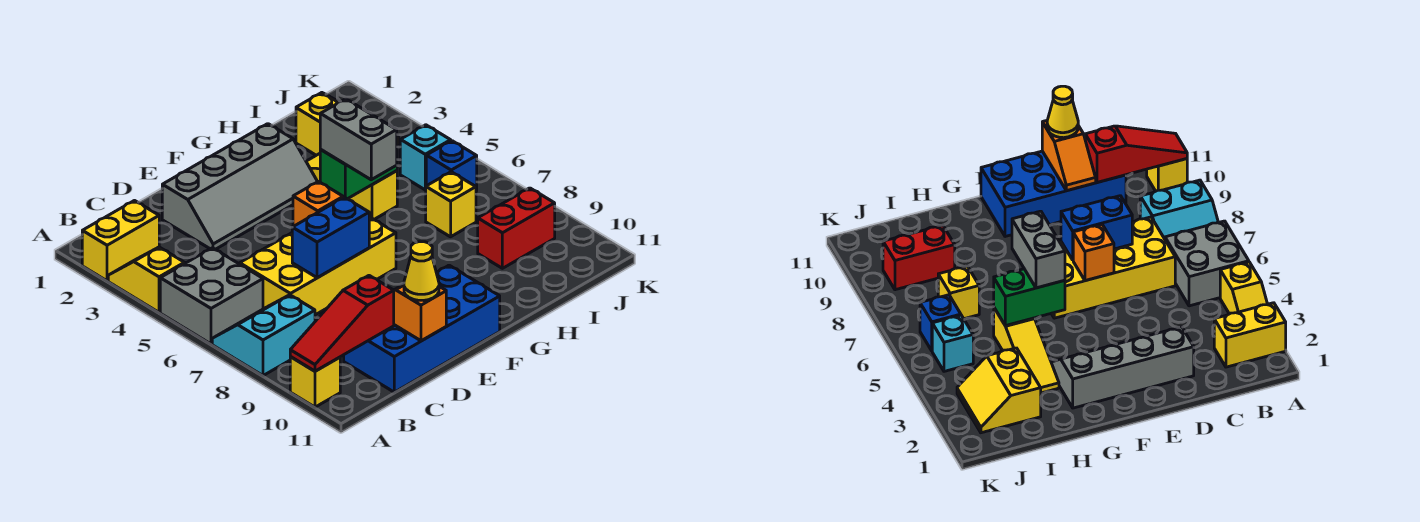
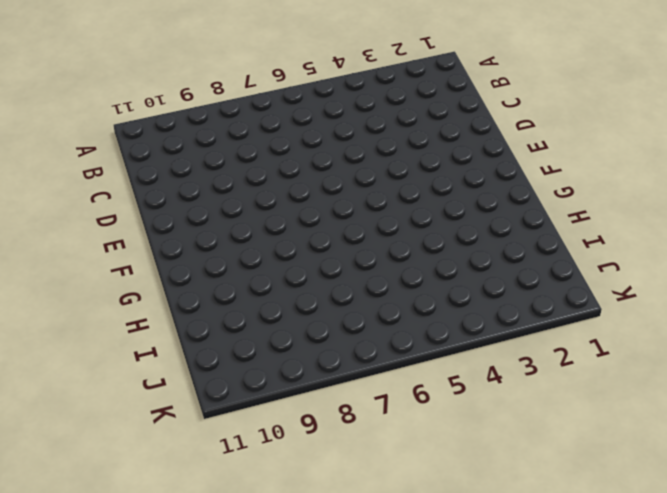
none -> yellow 1x2 brick [82,201,159,281]
none -> yellow 1x2 slope [108,247,185,312]
none -> grey 2x2 brick [160,248,263,344]

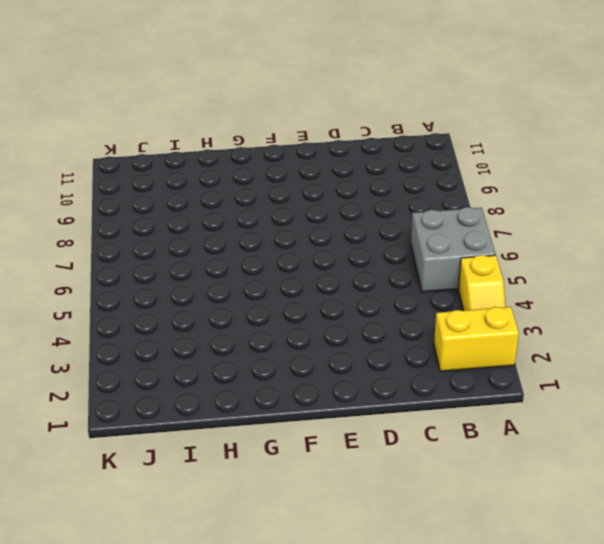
none -> cyan 2x2 slope [212,295,315,376]
none -> yellow 1x1 brick [290,357,340,407]
none -> yellow 2x4 brick [240,217,396,315]

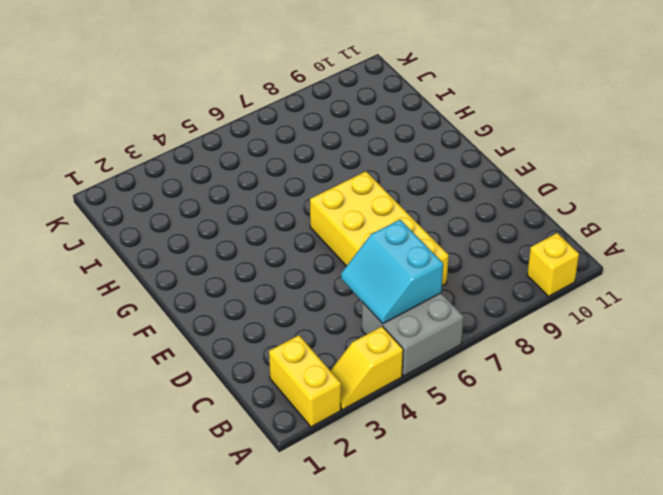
cyan 2x2 slope [341,220,443,324] -> cyan 2x2 slope moved to [212,295,315,376]
none -> blue 2x4 brick [344,265,500,392]
none -> grey 2x4 slope [162,124,318,249]
none -> yellow 1x3 slope [306,154,397,219]

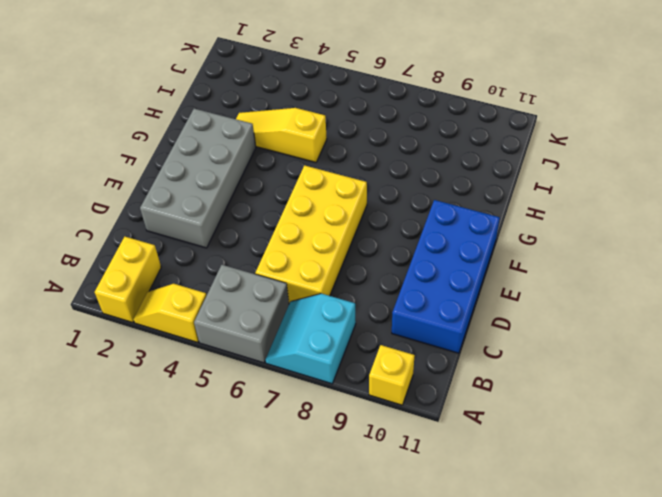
grey 2x4 brick [140,109,256,248] -> grey 2x4 slope [162,124,318,249]
none -> yellow 2x2 slope [296,93,399,155]
none -> yellow 1x1 brick [426,172,476,237]
none -> red 1x2 brick [478,188,555,268]

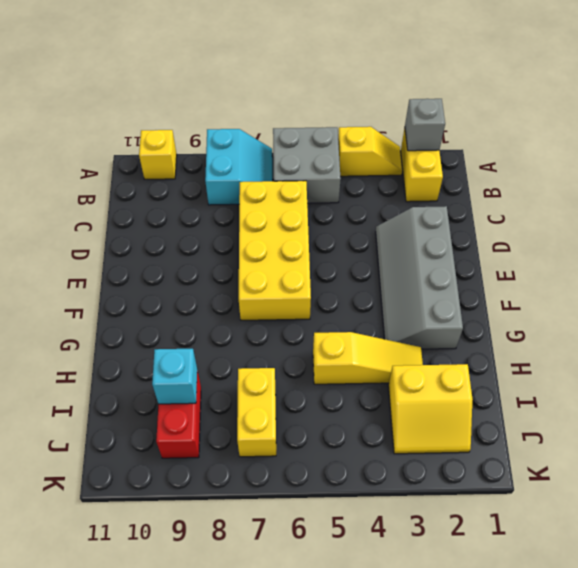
grey 1x1 brick [405,99,445,151] -> none
yellow 1x2 brick [237,368,276,457] -> yellow 1x1 brick [426,172,476,237]
cyan 1x1 brick [152,349,197,404] -> cyan 1x1 brick moved to [400,125,451,190]
none -> blue 2x4 brick [344,265,500,392]
none -> blue 1x1 brick [426,141,477,191]
none -> red 1x3 slope [290,276,394,371]

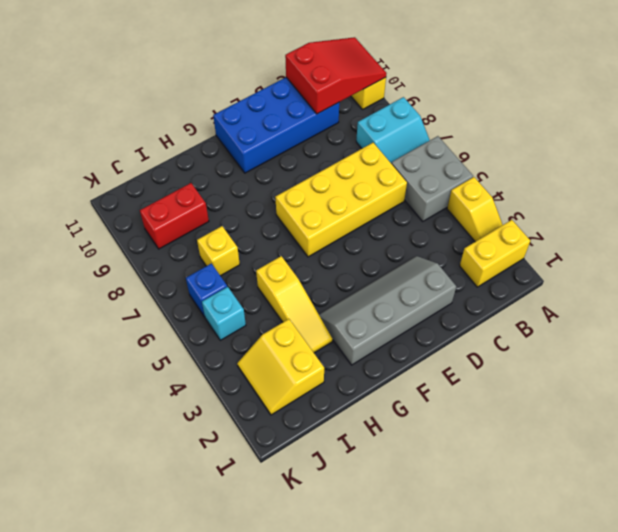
red 2x3 slope [285,37,387,114] -> red 1x3 slope [290,276,394,371]
none -> blue 1x2 brick [292,197,369,278]
none -> orange 1x2 slope [394,285,446,341]
none -> orange 1x1 brick [293,182,343,227]

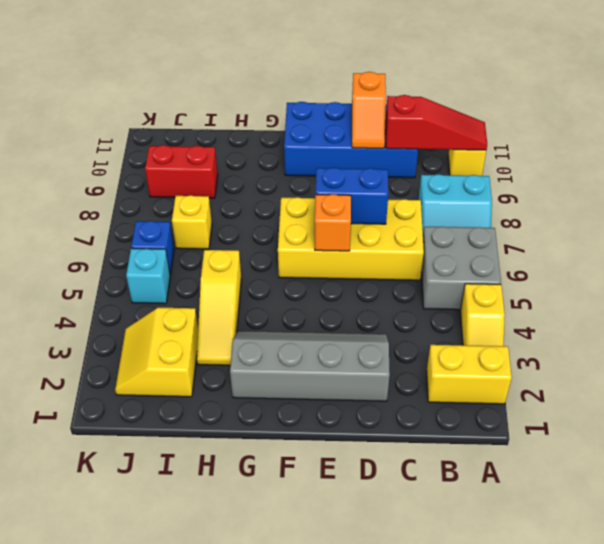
none -> green 1x2 brick [320,150,397,199]
none -> yellow 1x1 cone [404,242,439,301]
none -> grey 1x2 brick [320,99,397,180]

